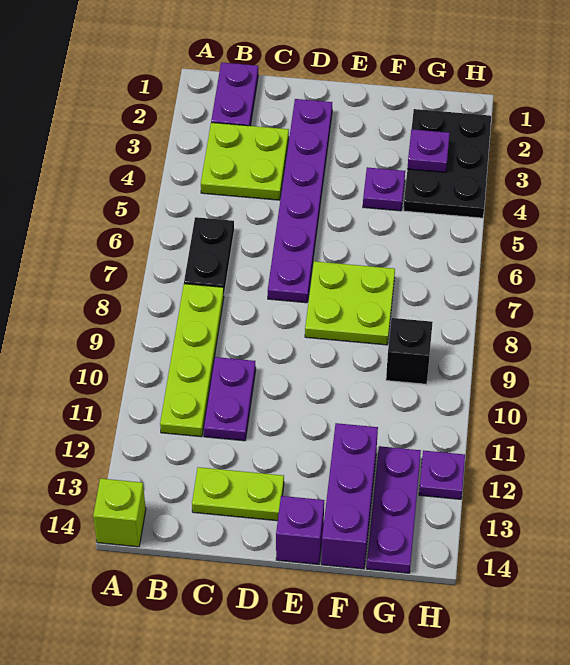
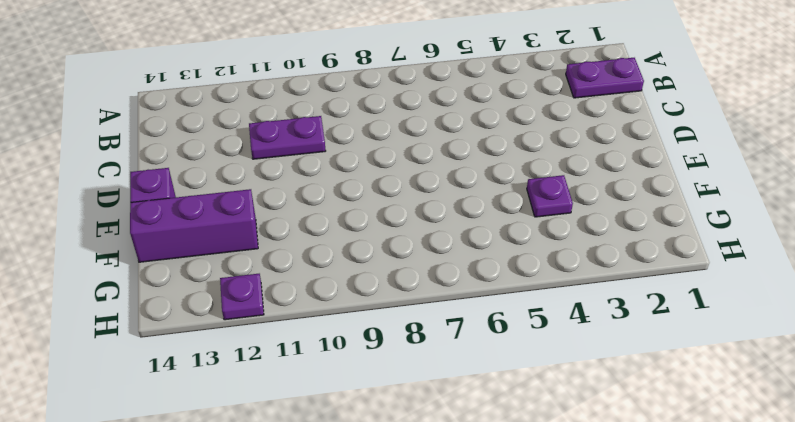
none -> lime 1x1 brick [93,478,146,547]
none -> lime 2x2 plate [201,123,289,200]
none -> black 1x2 plate [184,217,234,293]

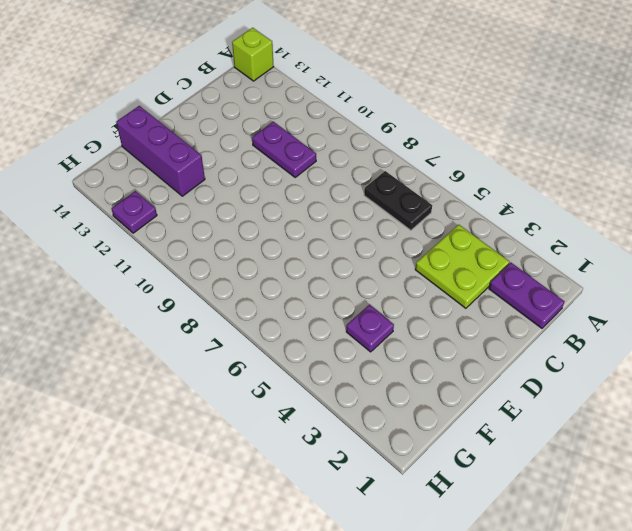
none -> lime 1x4 plate [160,284,224,437]
none -> lime 1x2 plate [192,467,284,521]
none -> purple 1x6 plate [268,99,332,303]

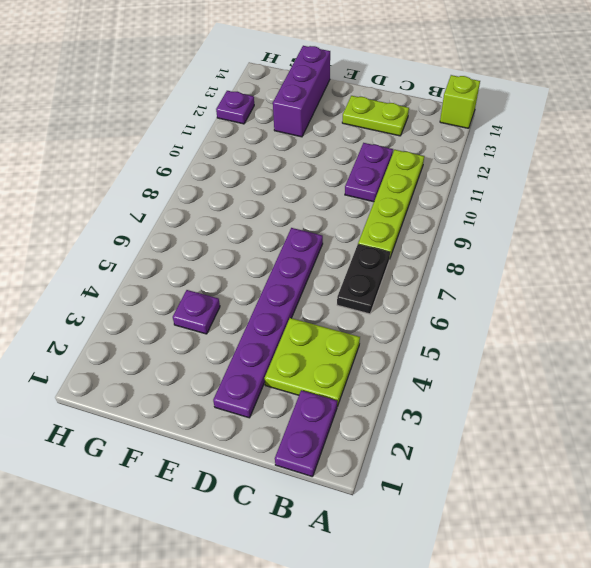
none -> lime 2x2 plate [305,261,395,345]
none -> purple 1x1 brick [276,496,324,564]
none -> black 2x3 plate [403,109,491,218]

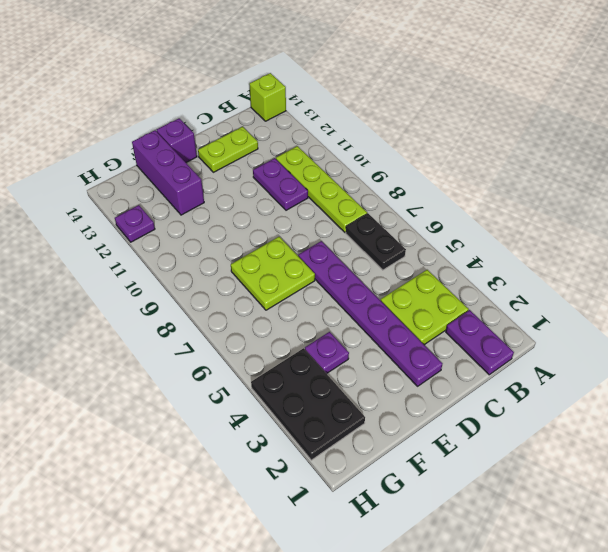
none -> black 1x1 brick [386,318,433,384]
none -> purple 1x3 plate [367,446,421,573]
none -> purple 1x1 plate [407,129,450,172]

